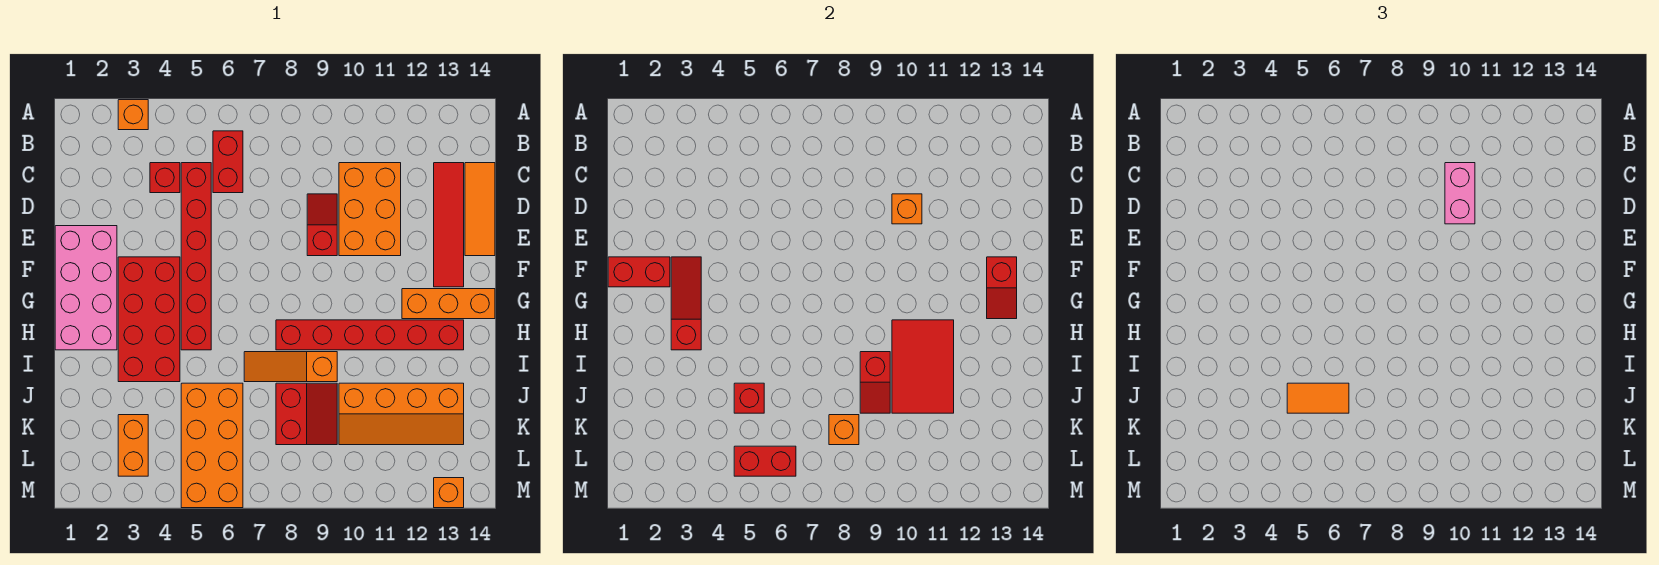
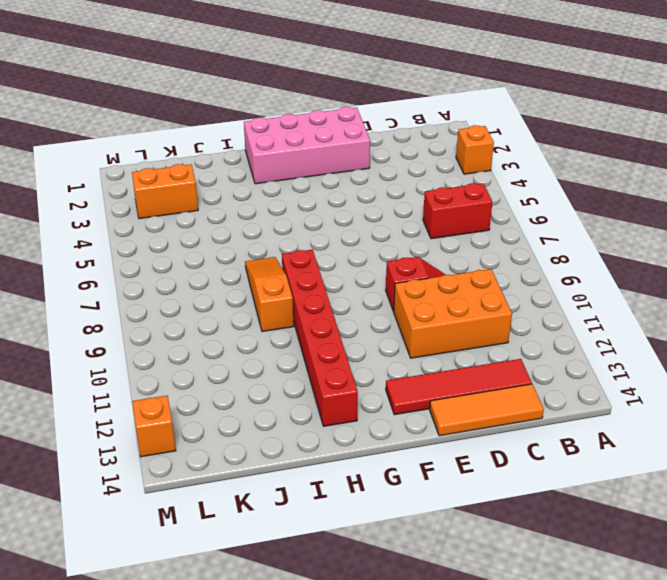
none -> red 1x1 brick [150,163,180,193]
none -> red 1x6 brick [181,163,211,350]
none -> red 2x4 brick [118,257,180,382]

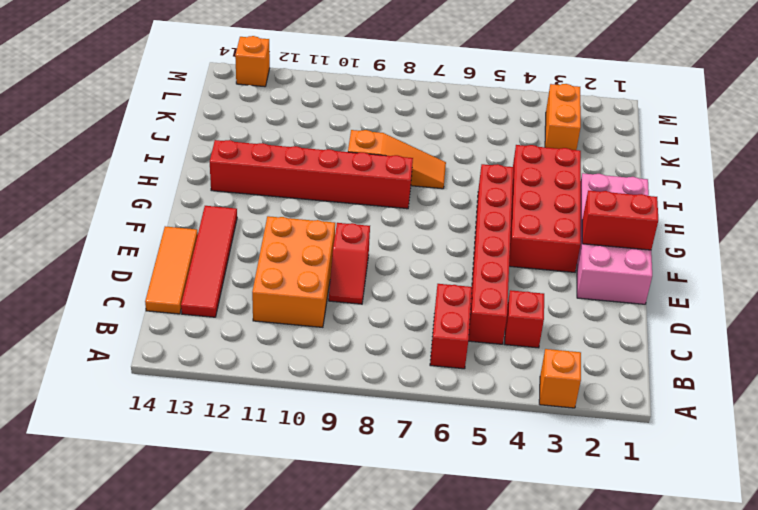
none -> orange 1x3 brick [402,289,495,319]
none -> orange 2x4 brick [181,383,243,508]
none -> red 2x2 slope [276,383,337,445]

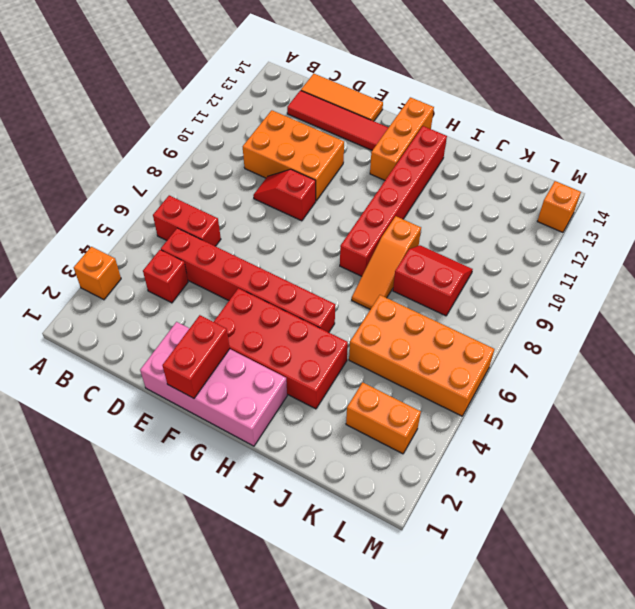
none -> orange 2x4 slope [339,383,464,445]
none -> orange 1x1 brick [892,194,922,224]
none -> red 1x3 slope [671,257,701,350]

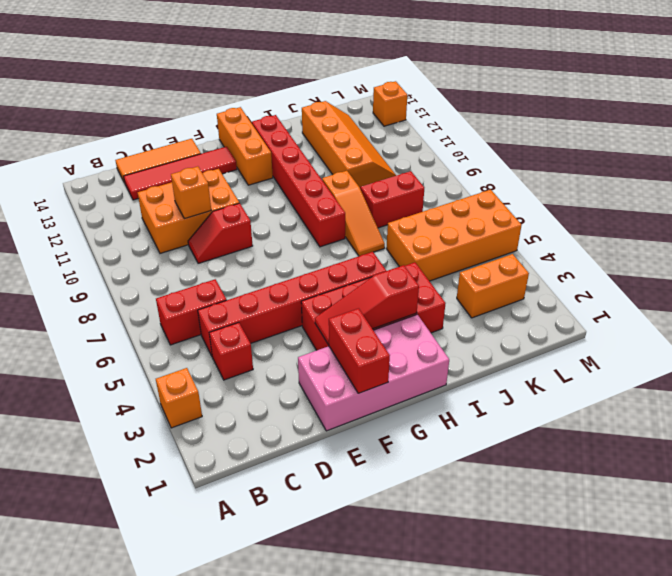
none -> red 1x2 slope [987,257,1017,319]
none -> red 2x3 tile [892,320,954,413]
none -> red 1x2 slope [860,352,890,413]

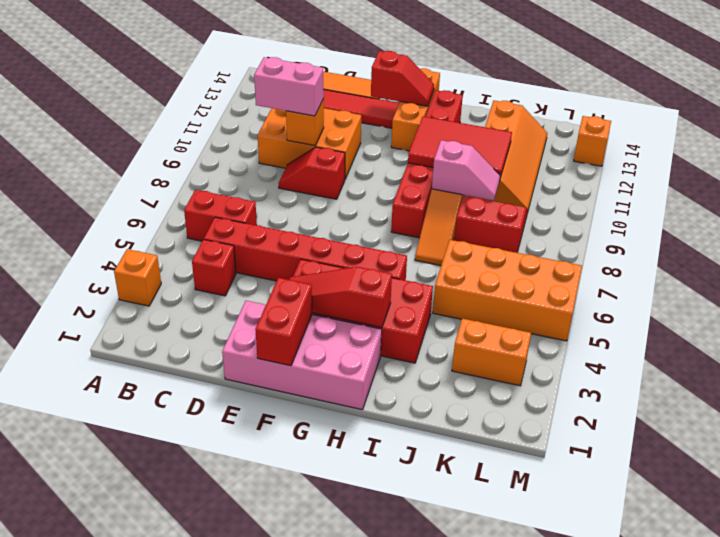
pink 1x2 slope [432,140,500,201] -> red 1x2 slope [860,352,890,413]
none -> red 1x1 brick [734,383,764,413]
none -> orange 1x1 brick [829,415,859,445]
none -> red 1x2 brick [734,446,796,476]

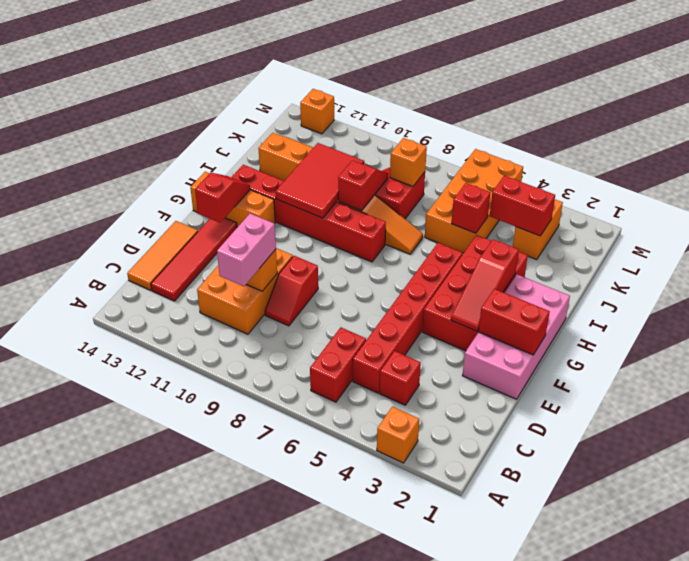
red 1x2 brick [490,176,555,236] -> red 1x2 brick moved to [734,446,796,476]
none -> orange 1x2 tile [1287,383,1349,413]

